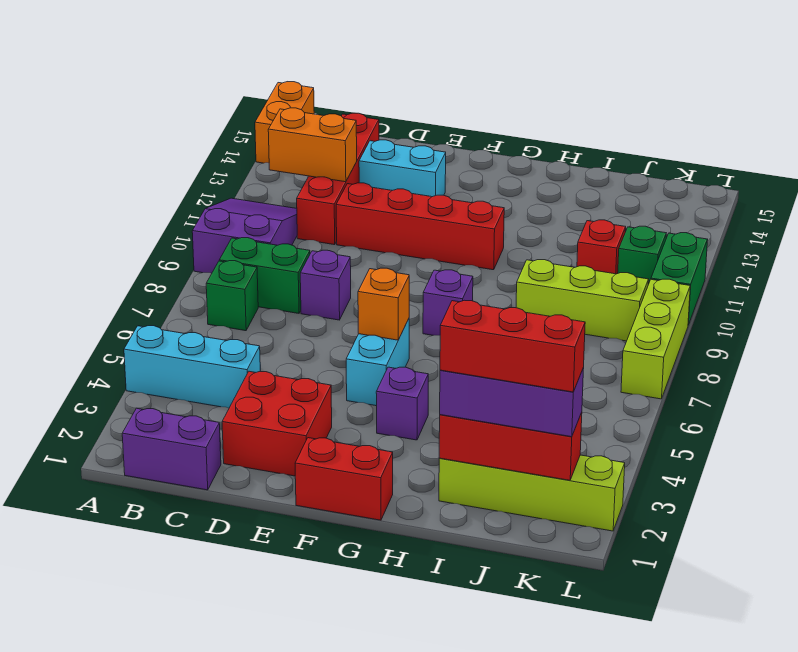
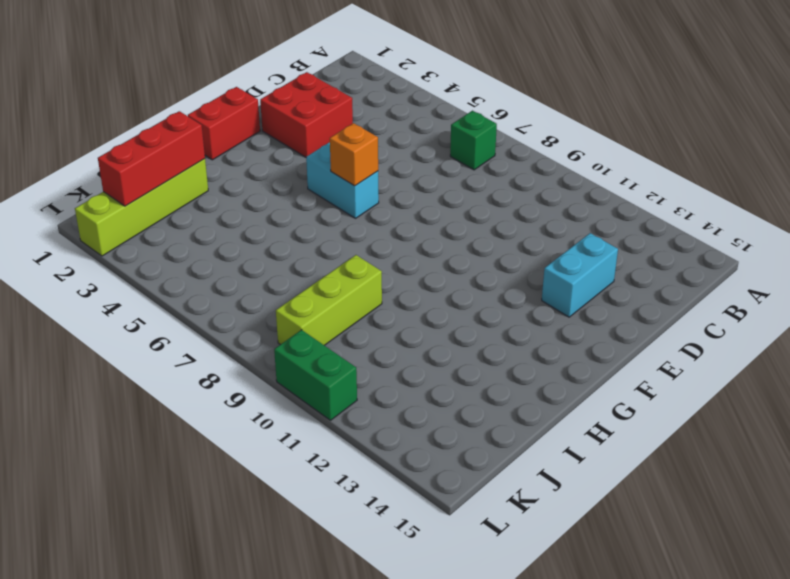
none -> cyan 1x3 brick [124,326,260,408]
none -> purple 2x3 slope [192,198,297,273]
none -> orange 1x2 brick [255,82,314,163]

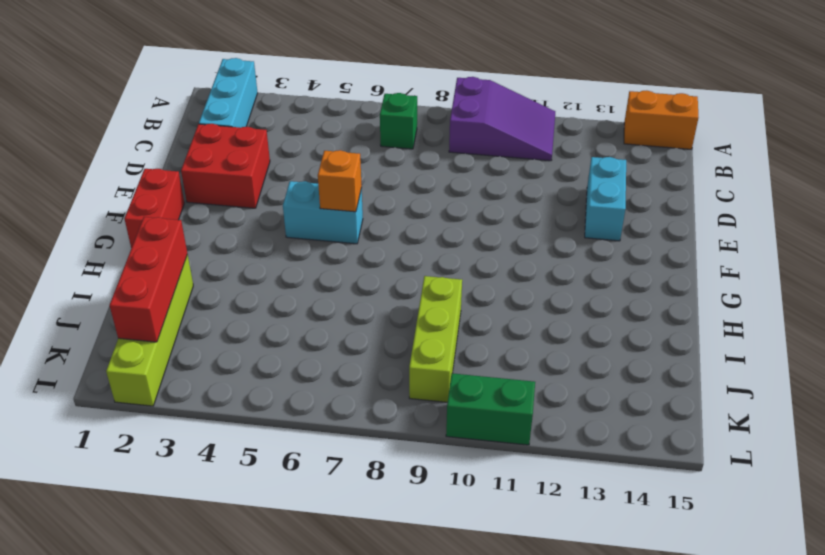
cyan 1x3 brick [199,58,258,128] -> cyan 1x3 brick moved to [124,326,260,408]
none -> purple 1x2 brick [122,408,221,490]
none -> green 1x2 brick [219,238,310,313]
none -> red 1x4 brick [297,113,379,245]

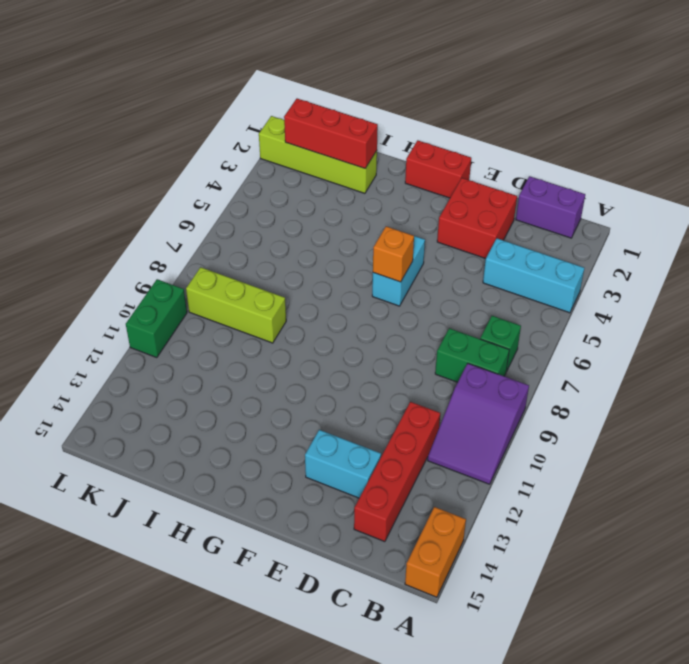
none -> purple 1x1 brick [300,250,351,320]
none -> red 1x4 brick [336,183,504,270]
none -> purple 1x1 brick [376,367,428,440]

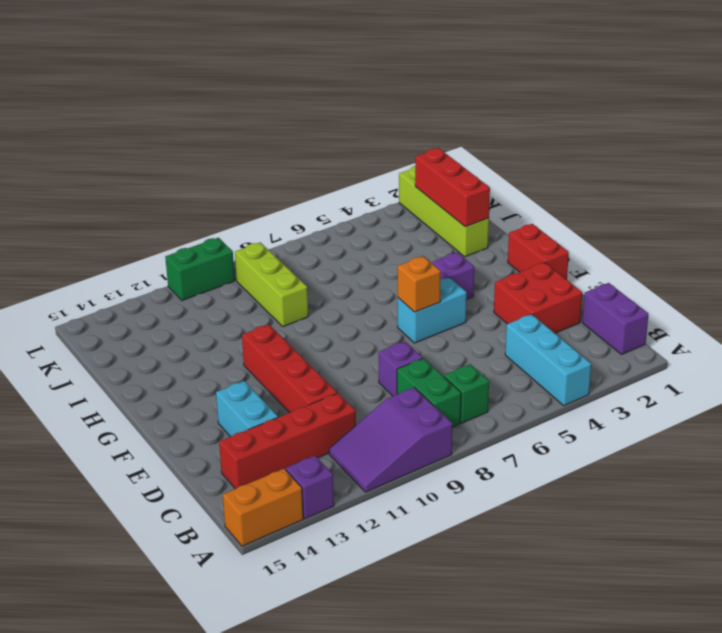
purple 1x1 brick [286,456,334,519] -> purple 1x1 brick moved to [423,270,473,335]
none -> red 1x1 brick [577,220,626,274]
none -> green 1x1 brick [618,226,666,284]
none -> lime 1x3 brick [621,279,690,399]

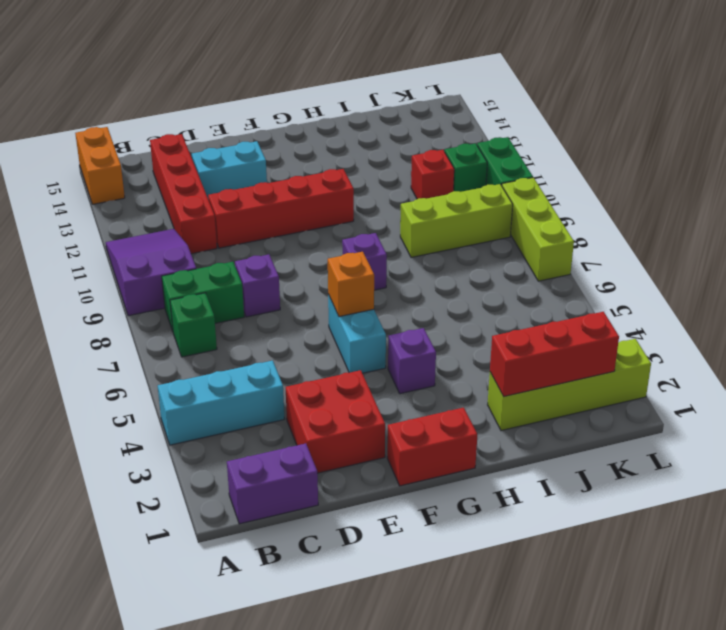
none -> orange 1x2 brick [268,108,357,182]
none -> purple 1x3 brick [440,368,584,437]
none -> red 1x3 brick [440,300,585,392]

